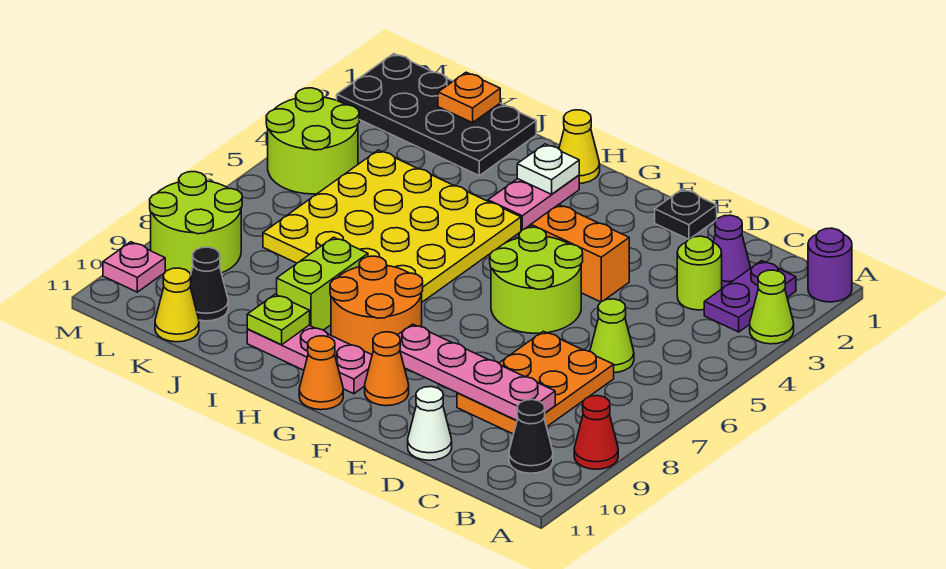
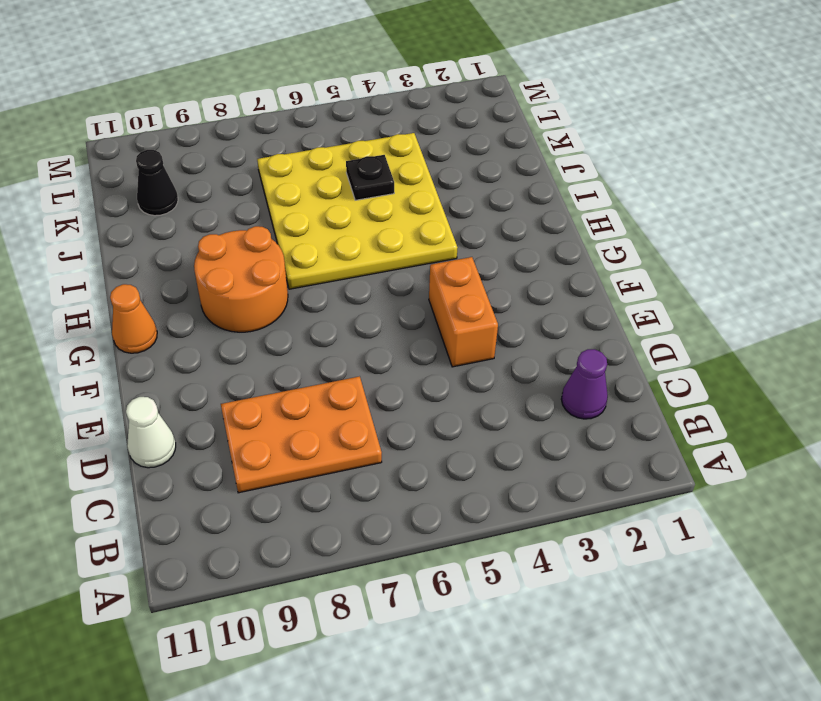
black 1x1 plate [346,155,394,200] -> black 1x1 plate moved to [655,189,717,239]
none -> purple 1x1 round brick [808,228,852,302]
none -> lime 1x1 cone [750,270,794,344]
none -> red 1x1 cone [574,396,618,469]
none -> purple 1x2 plate [704,261,796,332]

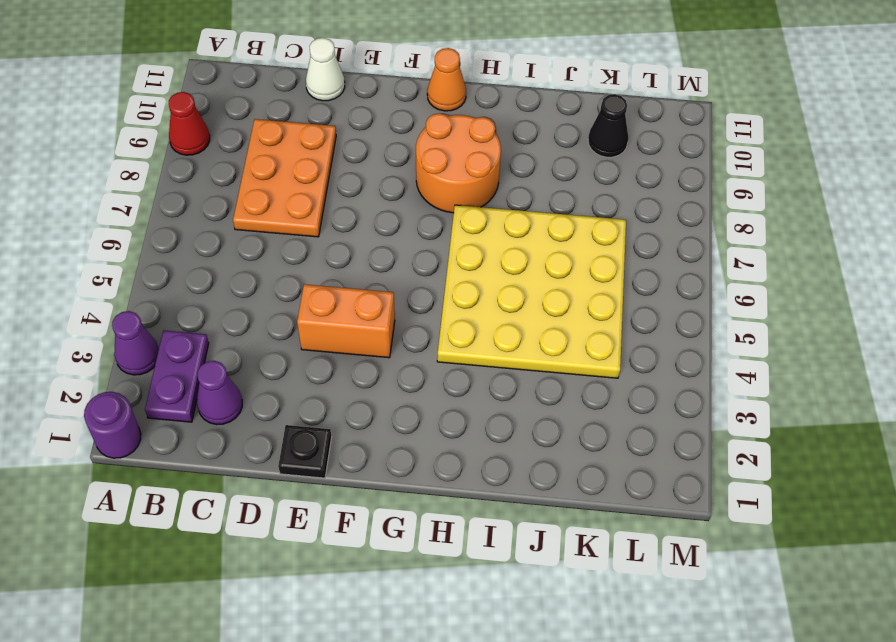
purple 1x1 cone [112,311,159,375] -> lime 1x1 cone [750,270,794,344]
none -> black 1x1 cone [509,400,553,473]
none -> lime 1x1 round brick [677,236,722,310]
none -> lime 1x1 cone [590,299,634,373]
none -> lime 2x2 round brick [490,227,583,333]

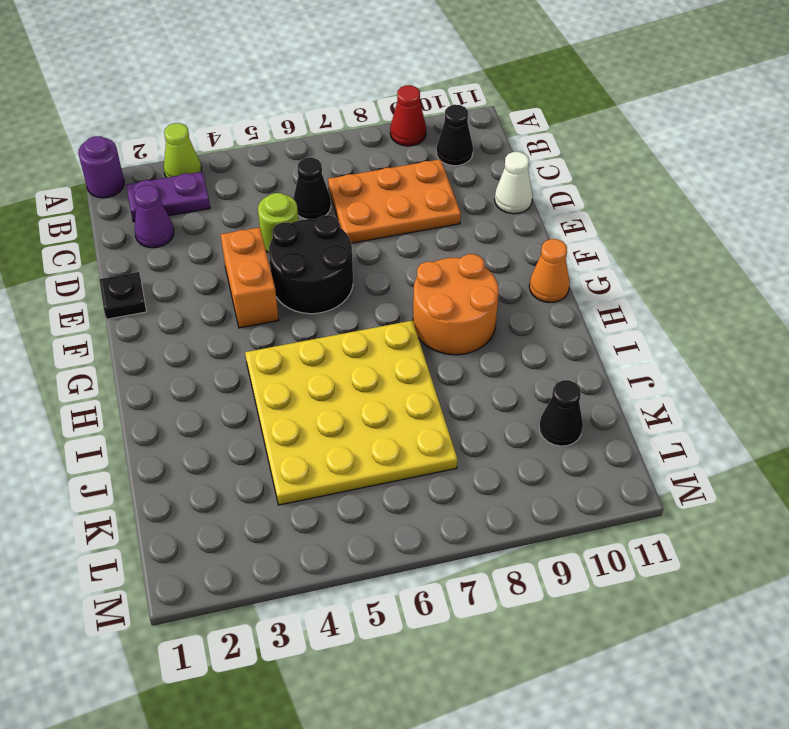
black 1x1 cone [293,158,331,219] -> lime 1x1 cone [590,299,634,373]
lime 1x1 round brick [258,193,298,253] -> lime 1x1 round brick moved to [677,236,722,310]
black 2x2 round brick [269,215,353,314] -> lime 2x2 round brick [490,227,583,333]
none -> orange 1x1 cone [365,332,409,406]
none -> pink 1x3 plate [247,325,372,394]
none -> yellow 1x1 cone [559,110,600,183]
none -> pink 1x2 plate [488,175,579,230]

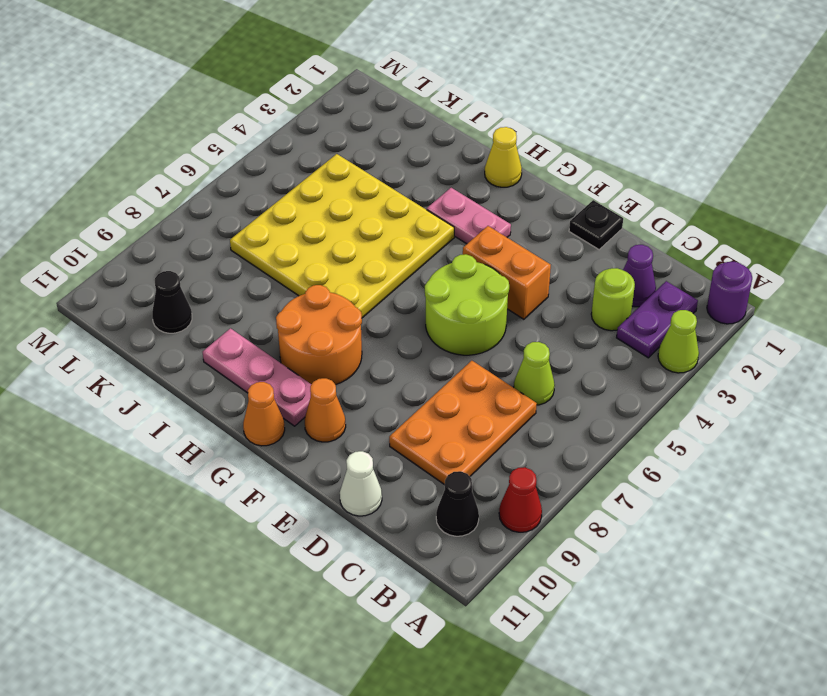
pink 1x2 plate [427,188,511,244] -> pink 1x2 plate turned to [488,175,579,230]
none -> lime 1x2 brick [277,237,368,330]
none -> black 2x4 plate [337,54,536,176]
none -> yellow 1x1 cone [155,268,199,342]
none -> lime 2x2 round brick [266,88,359,194]

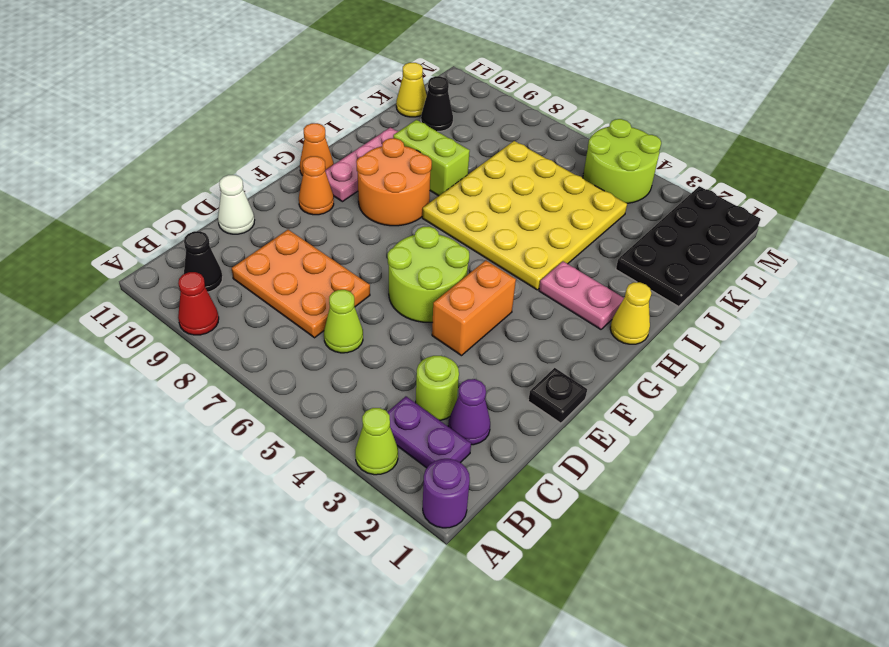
none -> lime 2x2 round brick [150,172,242,275]
none -> pink 1x1 plate [103,242,165,292]
none -> pink 1x4 plate [398,324,555,420]
none -> white 1x1 plate [517,144,579,194]

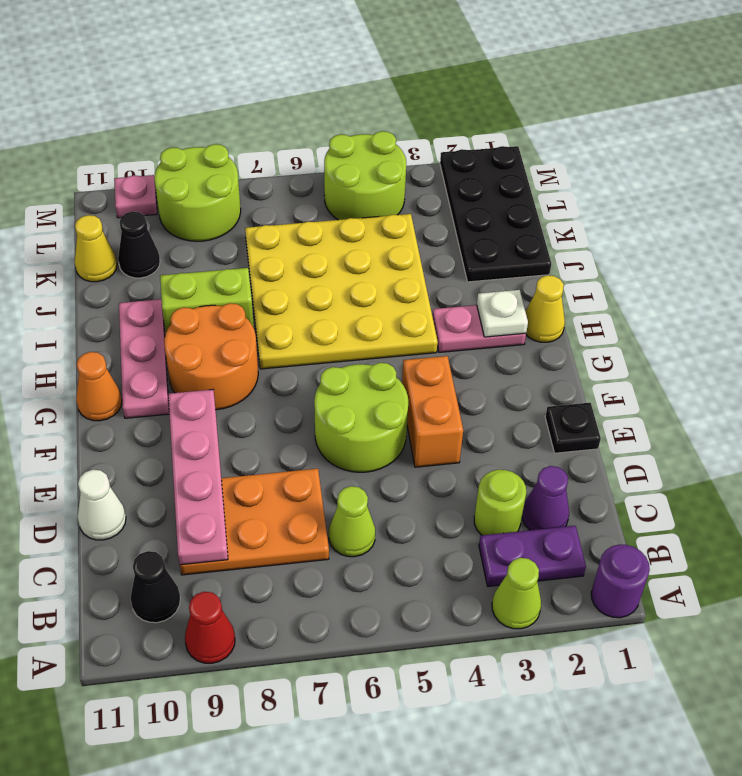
none -> orange 1x1 cone [365,332,409,406]
none -> lime 1x1 plate [247,294,310,345]
none -> orange 1x1 plate [438,72,500,123]

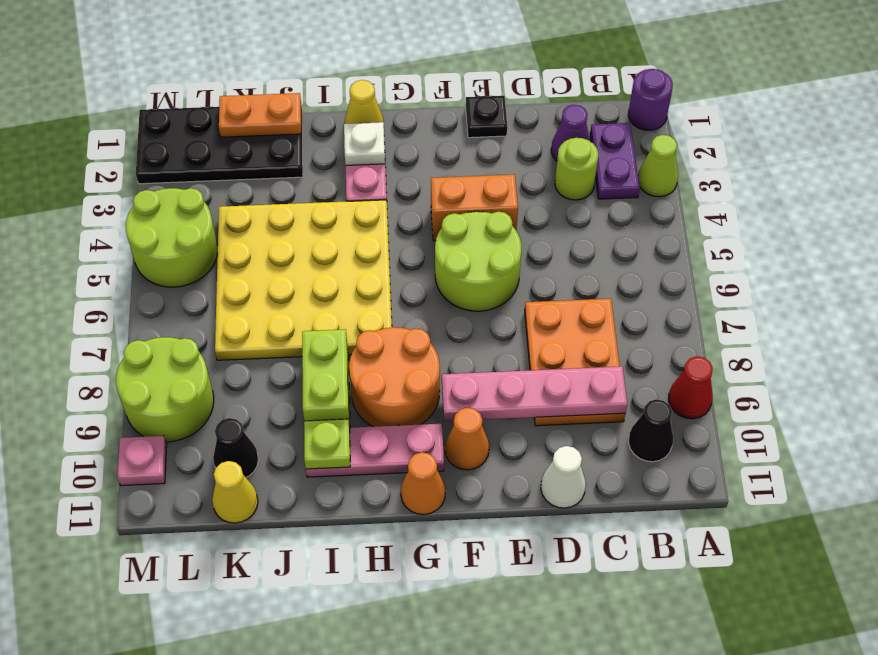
orange 1x2 plate [219,93,301,137] -> orange 1x1 plate [438,72,500,123]
none -> lime 1x1 cone [590,299,634,373]

